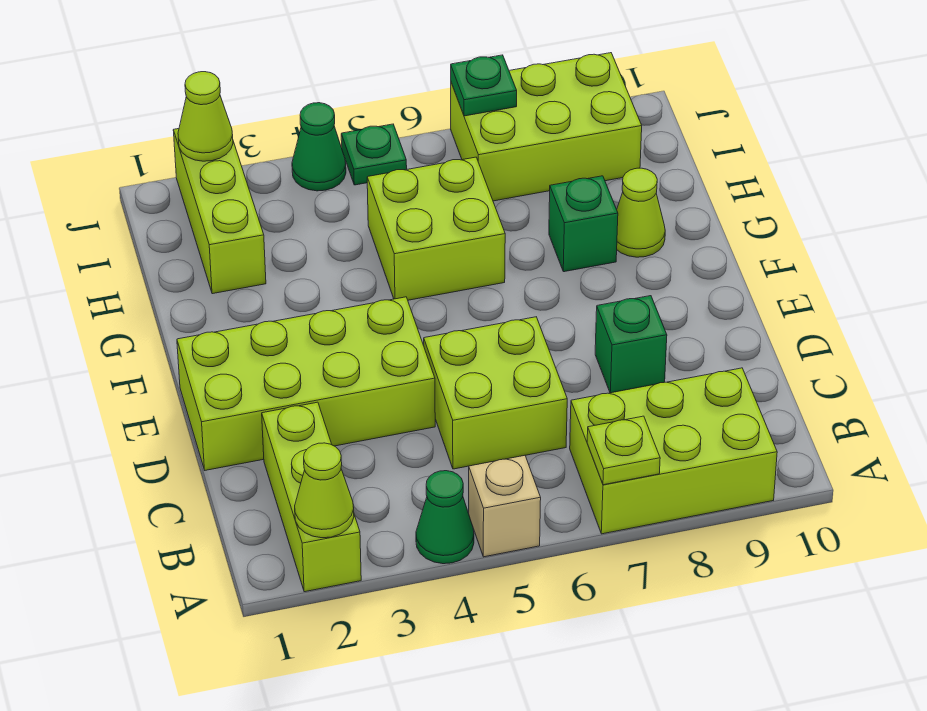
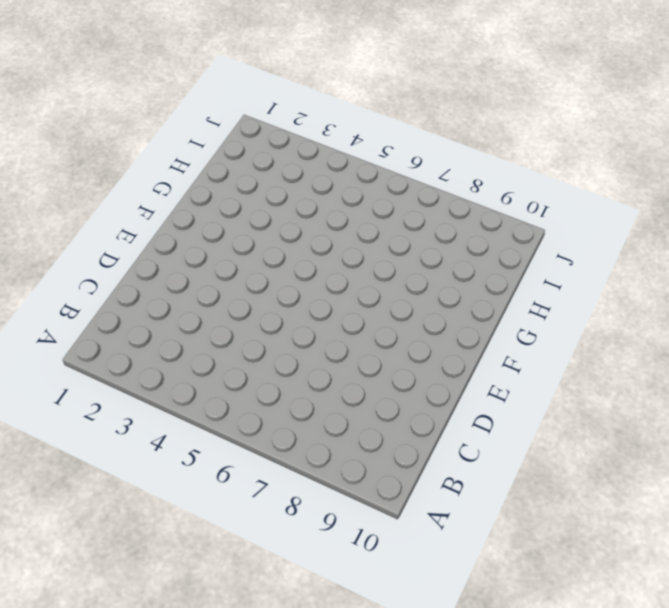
none -> lime 1x3 brick [262,402,361,592]
none -> green 1x1 cone [416,471,474,564]
none -> tan 1x1 brick [469,455,541,557]

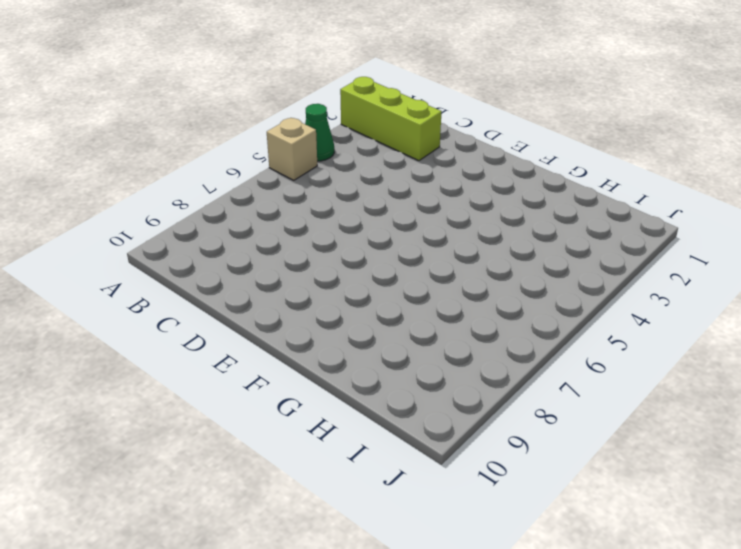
none -> lime 2x3 brick [570,368,777,534]
none -> lime 2x2 brick [424,317,567,469]
none -> lime 2x4 brick [177,297,435,470]

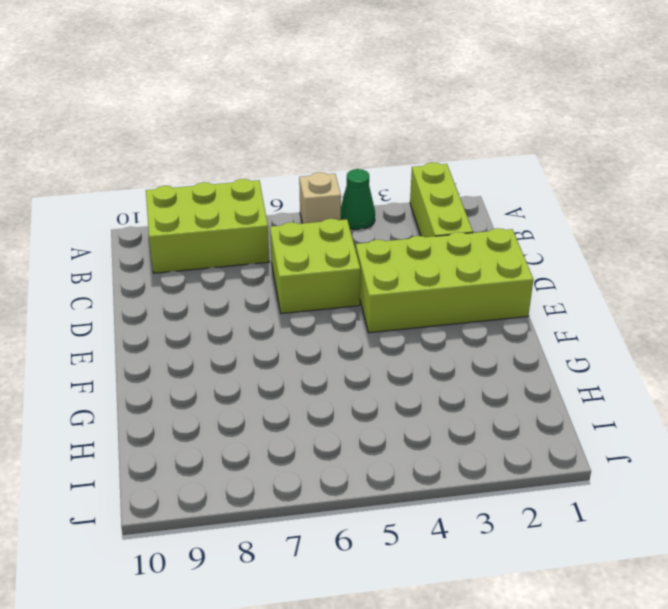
none -> green 1x1 brick [595,296,667,393]
none -> lime 2x2 brick [367,157,505,300]
none -> green 1x1 brick [549,176,618,272]

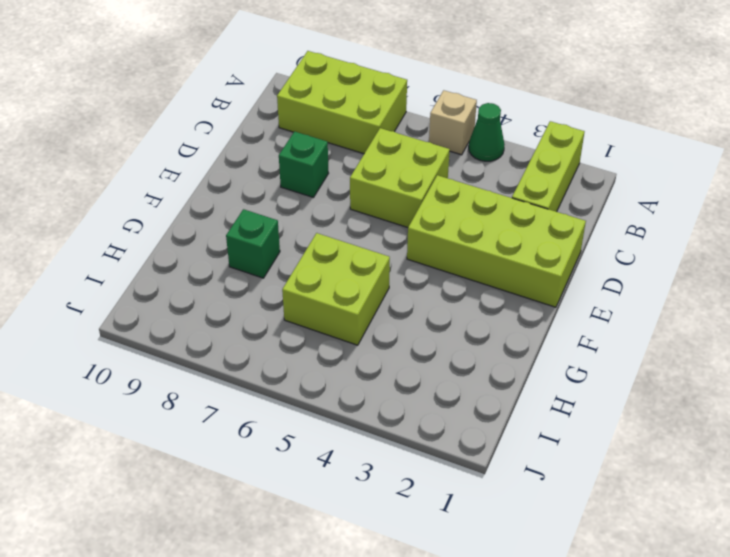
none -> lime 1x1 cone [617,168,665,257]
none -> lime 1x3 brick [173,129,266,294]
none -> lime 2x3 brick [451,53,642,201]

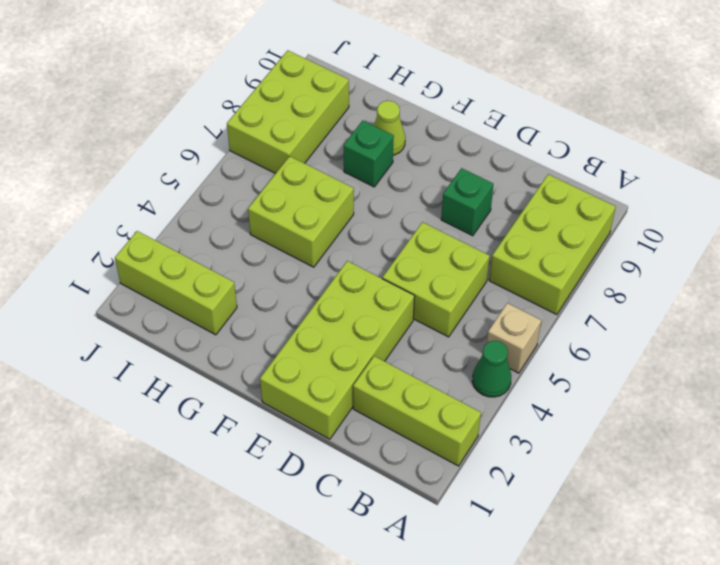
none -> green 1x1 cone [292,103,346,191]
none -> green 1x1 plate [341,124,407,185]
none -> lime 1x1 cone [295,443,354,538]

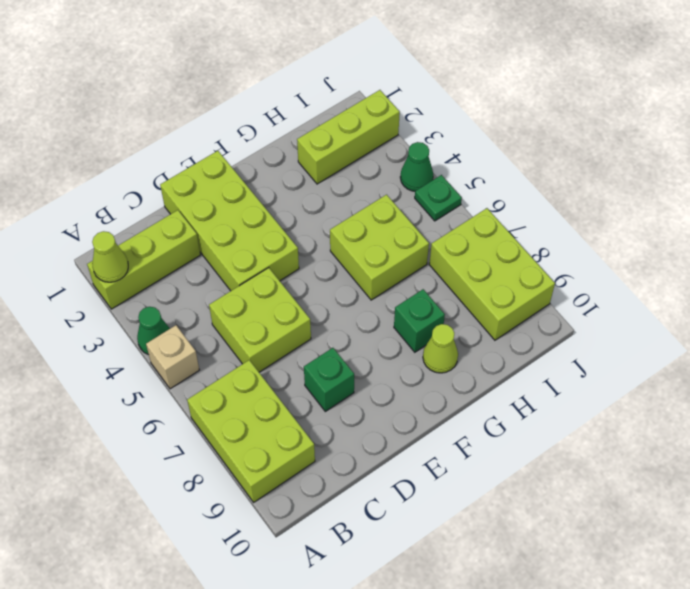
none -> lime 1x1 plate [587,416,660,485]
none -> lime 1x1 cone [178,72,233,161]
none -> green 1x1 plate [451,55,517,116]

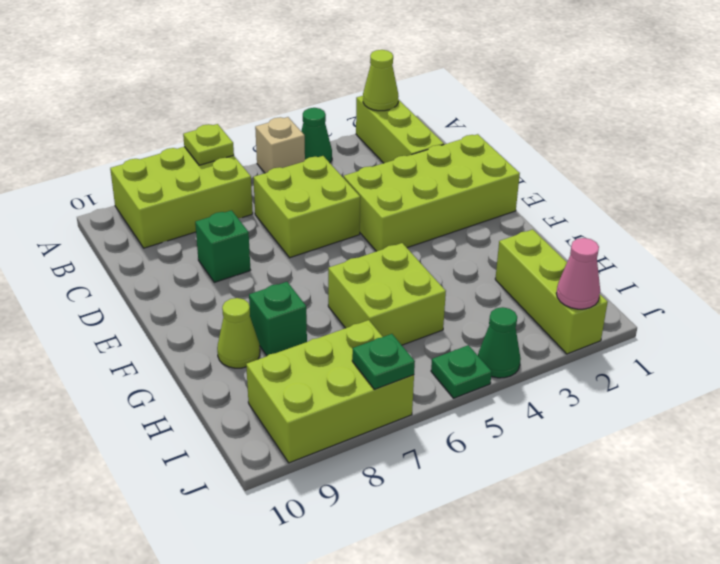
pink 1x1 cone [556,238,600,309] -> lime 1x1 cone [178,72,233,161]

